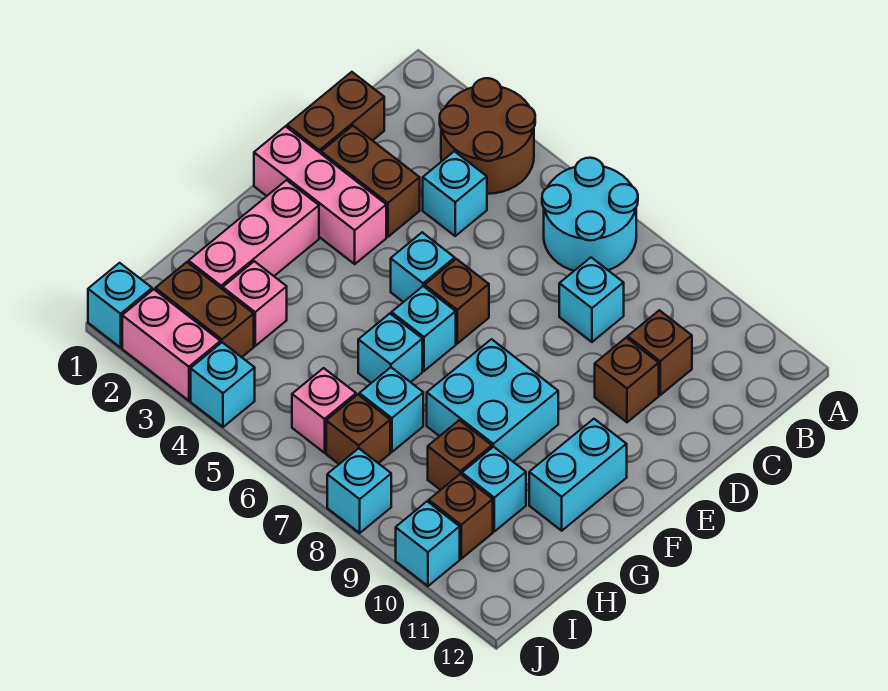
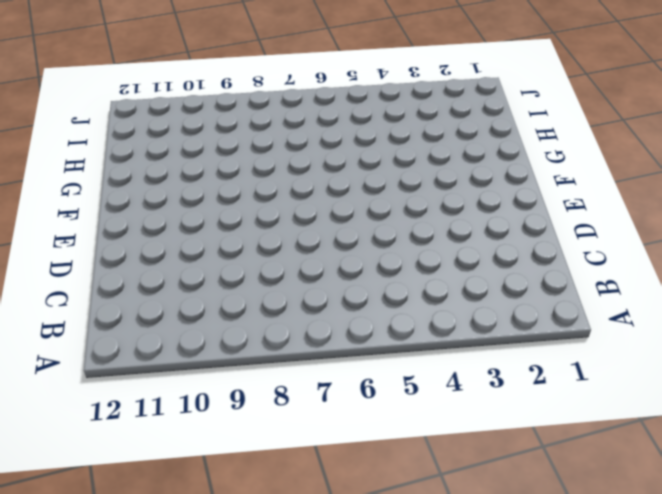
none -> brown 2x2 round brick [440,78,535,194]
none -> cyan 2x2 round brick [542,158,638,271]
none -> brown 1x2 brick [287,72,384,153]

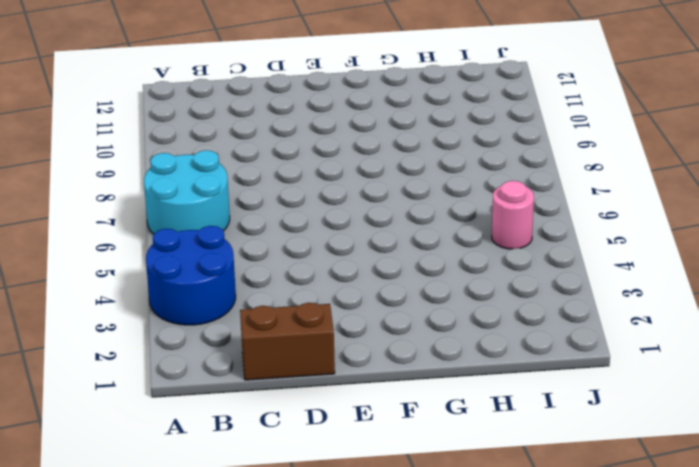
blue 2x2 round brick [146,226,236,325] -> brown 2x2 round brick [440,78,535,194]
pink 1x1 round brick [492,181,534,249] -> none
none -> cyan 1x1 brick [423,151,487,236]
none -> cyan 1x1 brick [559,258,624,342]
none -> brown 1x1 brick [628,310,692,395]

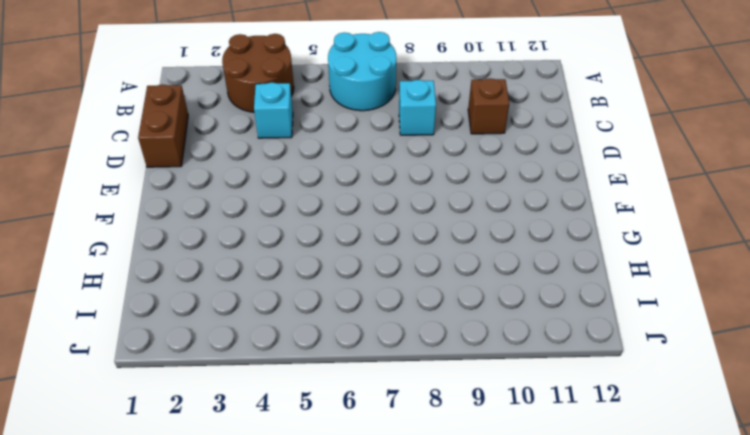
none -> brown 1x2 brick [321,126,420,237]
none -> brown 1x1 brick [595,338,659,422]
none -> pink 1x3 brick [254,126,386,264]

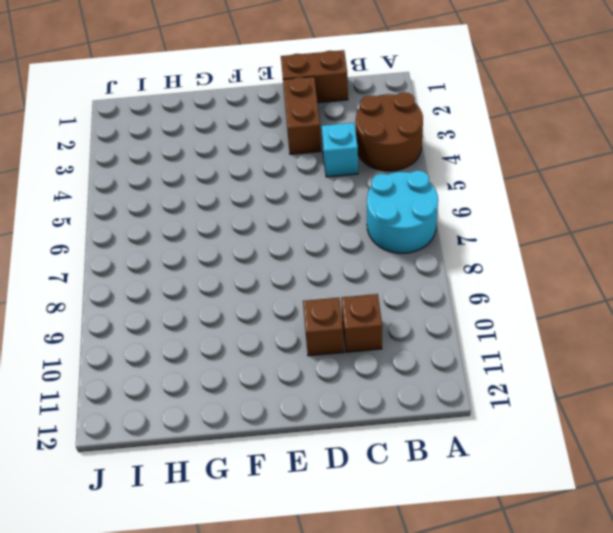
none -> cyan 1x1 brick [559,258,624,342]
none -> pink 1x3 brick [254,126,386,264]
none -> cyan 1x1 brick [391,232,455,302]

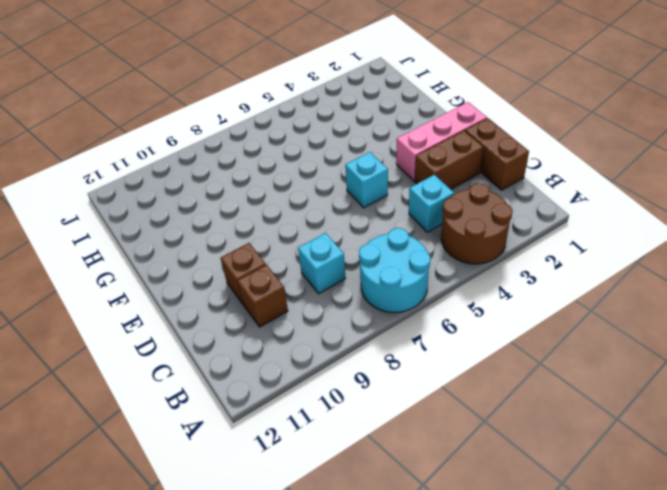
none -> brown 1x1 brick [425,259,489,344]
none -> pink 1x3 brick [189,180,319,289]
none -> cyan 1x1 brick [392,286,456,371]

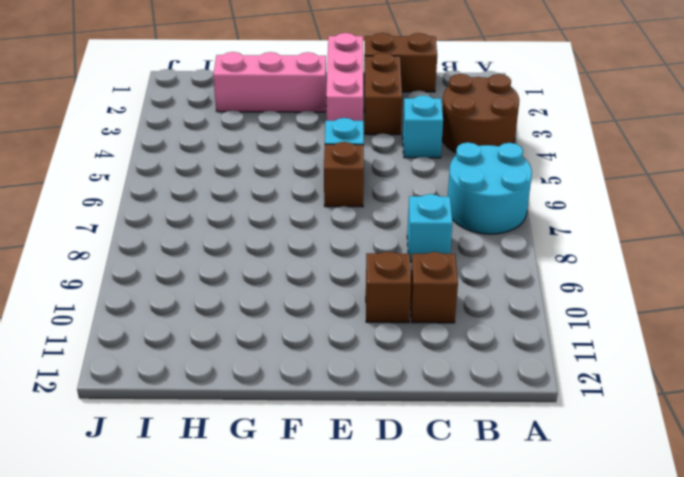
none -> cyan 1x1 brick [392,286,456,371]
none -> cyan 2x2 brick [427,339,558,462]
none -> cyan 1x2 brick [529,419,627,531]

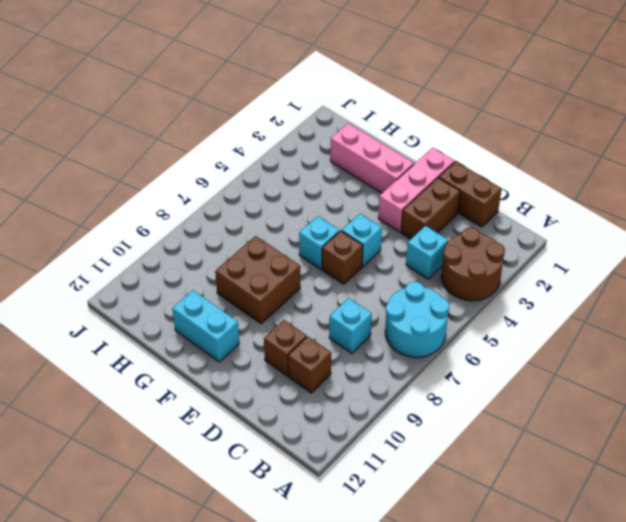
brown 2x2 brick [215,236,300,324] -> cyan 2x2 brick [427,339,558,462]
none -> cyan 1x1 brick [358,314,422,383]
none -> pink 1x1 brick [223,261,287,346]
none -> cyan 1x1 brick [359,367,423,452]

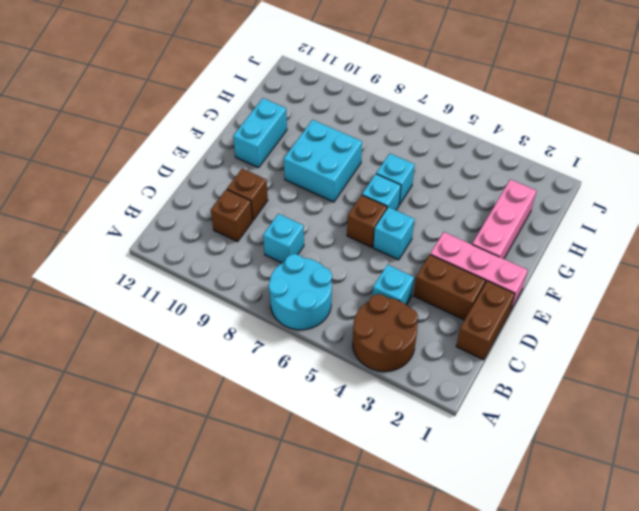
none -> pink 1x1 brick [223,261,287,346]
none -> cyan 1x1 brick [359,367,423,452]
none -> brown 1x1 brick [428,420,492,490]

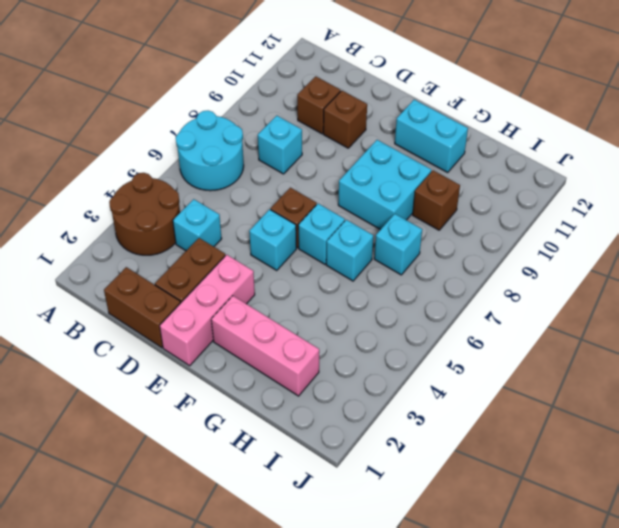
none -> pink 1x1 brick [223,261,287,346]
none -> cyan 1x1 brick [462,447,526,531]
none -> brown 1x2 brick [155,262,254,357]

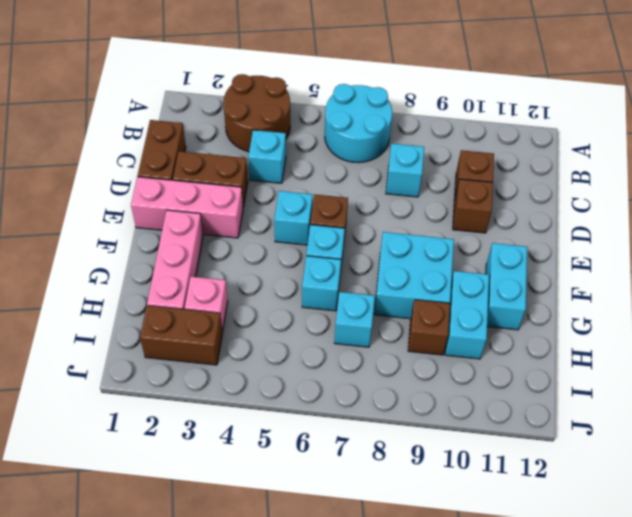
cyan 1x2 brick [445,271,489,359] -> cyan 1x1 brick [462,447,526,531]
none -> pink 1x1 brick [292,368,356,453]
none -> brown 1x1 brick [326,395,390,464]
none -> brown 1x1 brick [429,474,493,559]

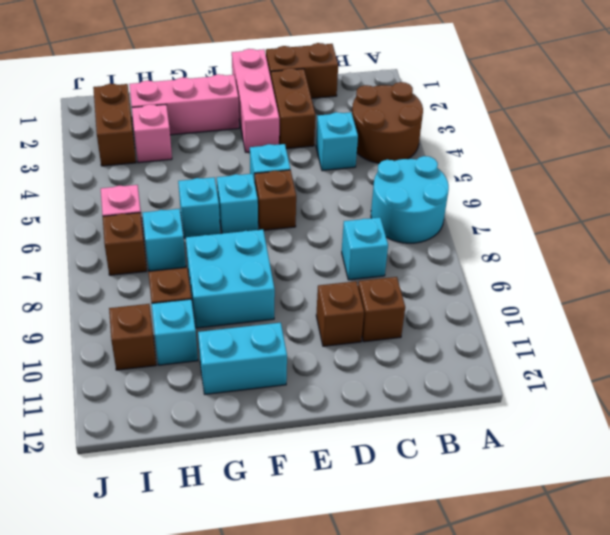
none -> cyan 1x1 brick [88,263,152,348]
none -> pink 1x2 brick [122,289,220,401]
none -> cyan 1x1 brick [191,342,255,427]

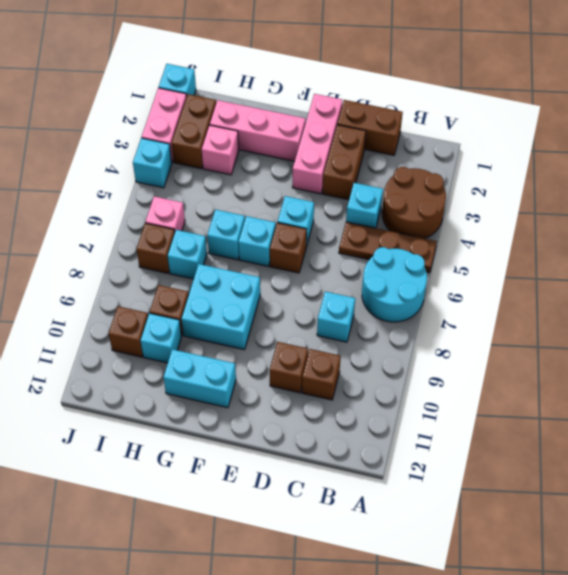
brown 1x3 plate [339,222,437,273] -> none
none -> cyan 1x1 brick [327,448,391,533]
none -> cyan 1x1 brick [396,501,460,586]

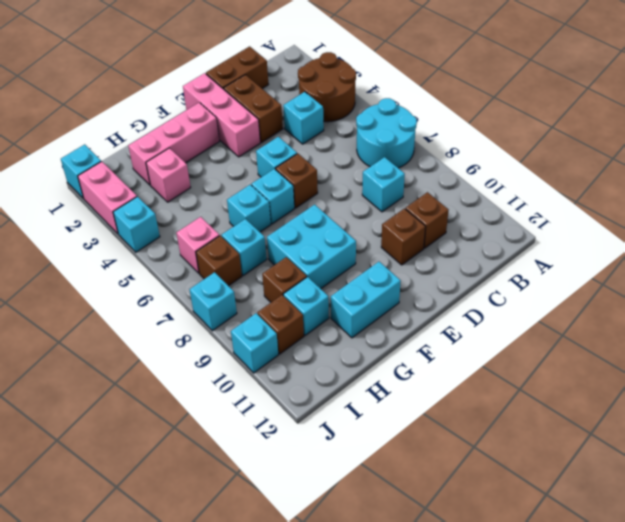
none -> brown 1x2 brick [155,262,254,357]

